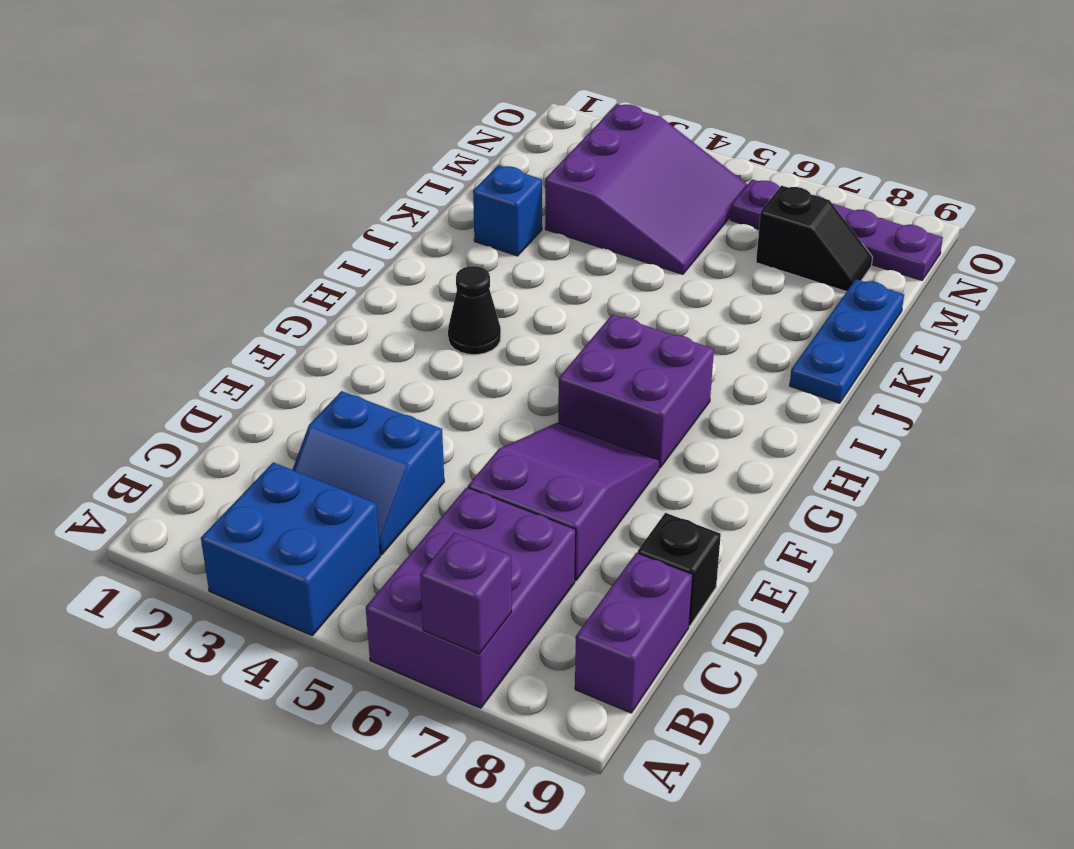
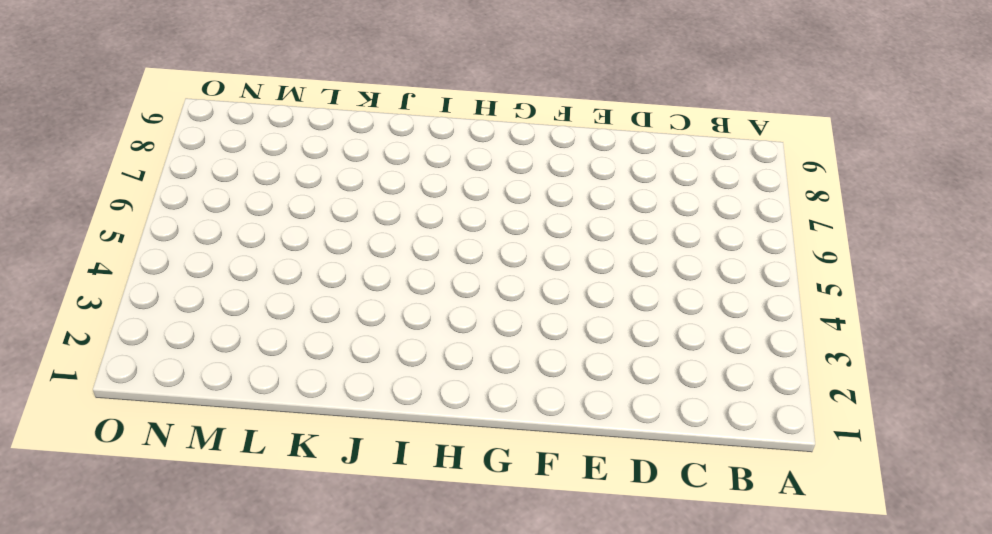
none -> blue 2x2 brick [201,462,380,635]
none -> purple 2x3 brick [366,487,576,708]
none -> purple 1x2 brick [575,553,693,713]

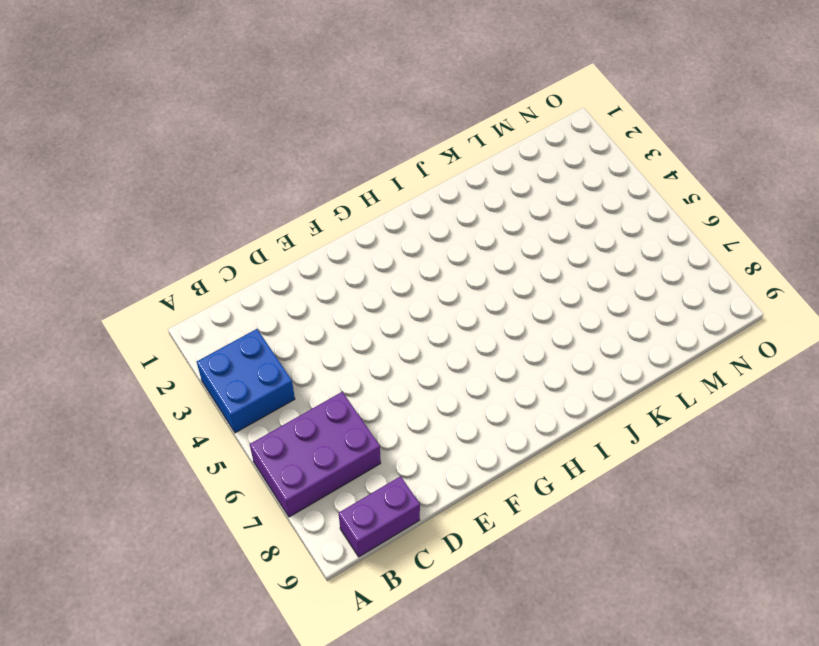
none -> blue 2x2 slope [293,391,444,555]
none -> purple 2x3 slope [468,423,659,581]
none -> black 1x1 brick [638,513,721,626]

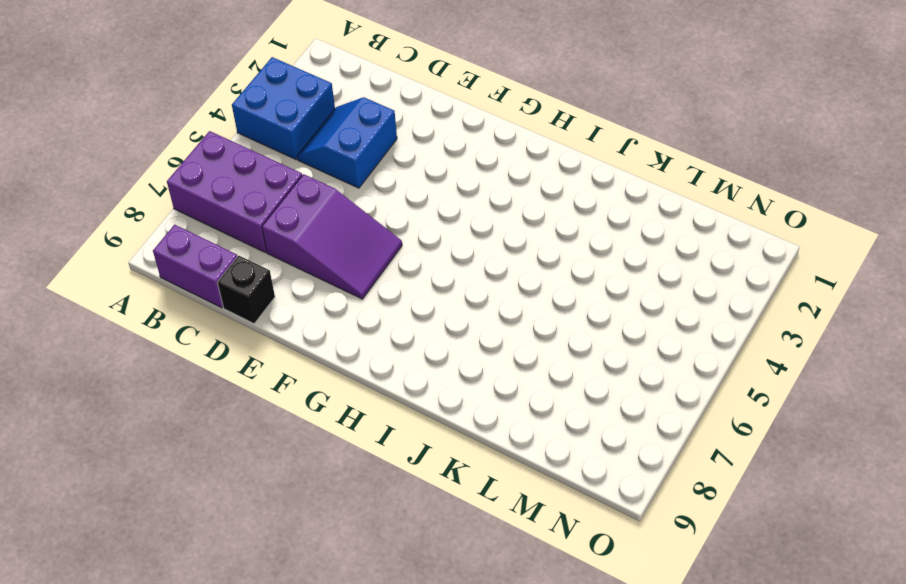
none -> purple 2x2 brick [558,314,714,468]
none -> black 1x1 cone [448,266,501,355]
none -> blue 1x3 plate [790,279,904,403]

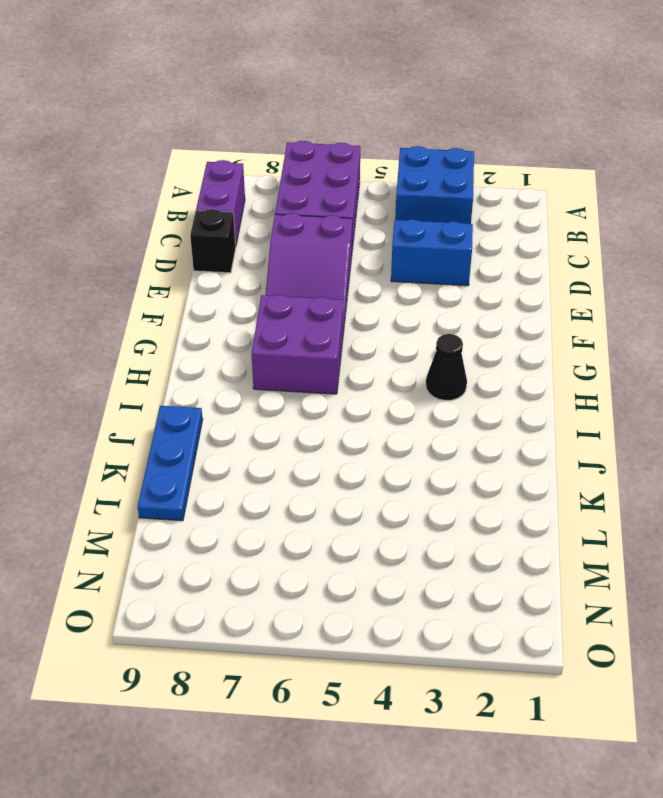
none -> blue 1x1 brick [473,165,542,256]
none -> purple 3x3 slope [545,104,748,274]
none -> black 1x2 slope [756,186,873,292]

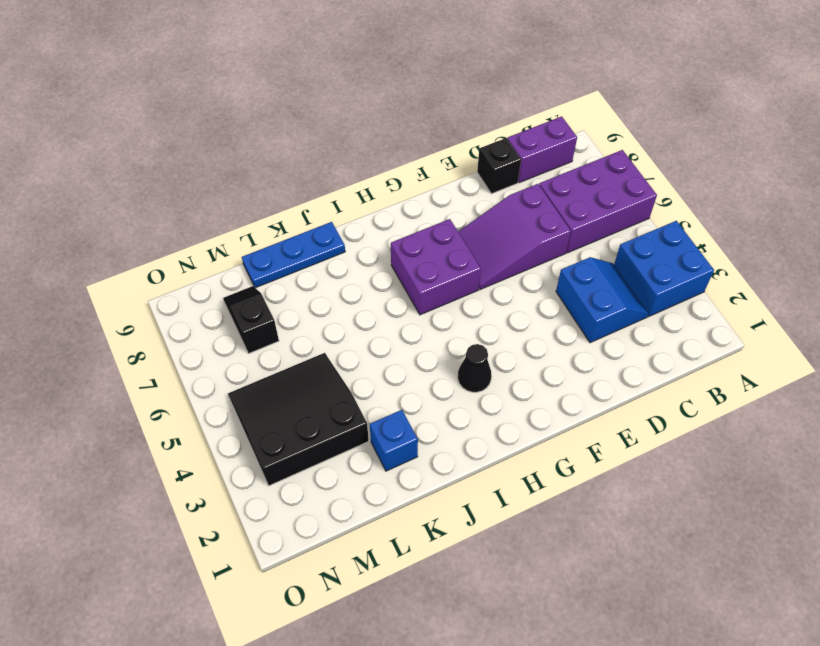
black 3x3 slope [228,353,369,486] -> purple 3x3 slope [545,104,748,274]
none -> purple 1x4 plate [730,179,943,280]
none -> purple 1x1 brick [420,533,512,654]

